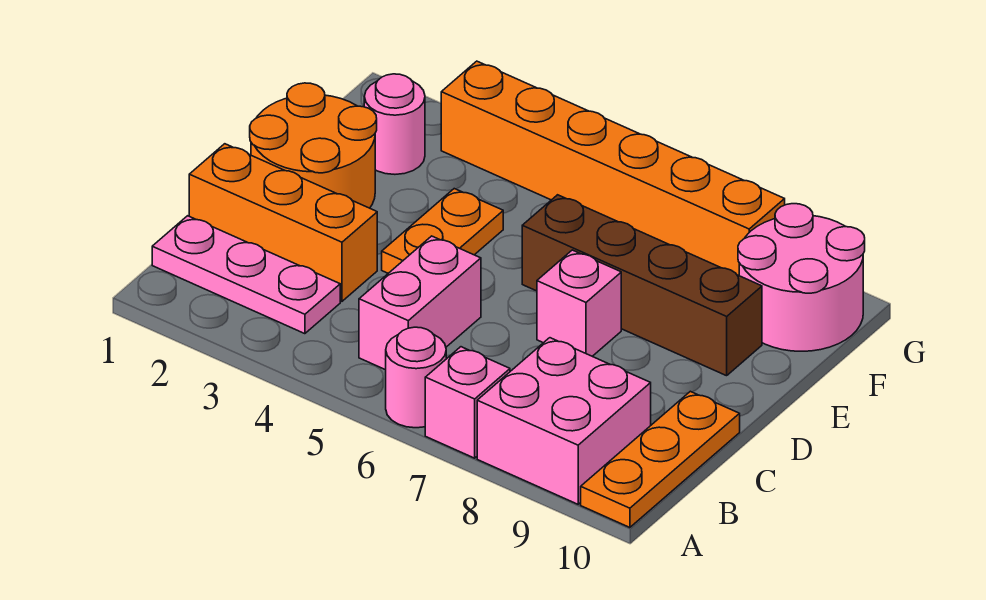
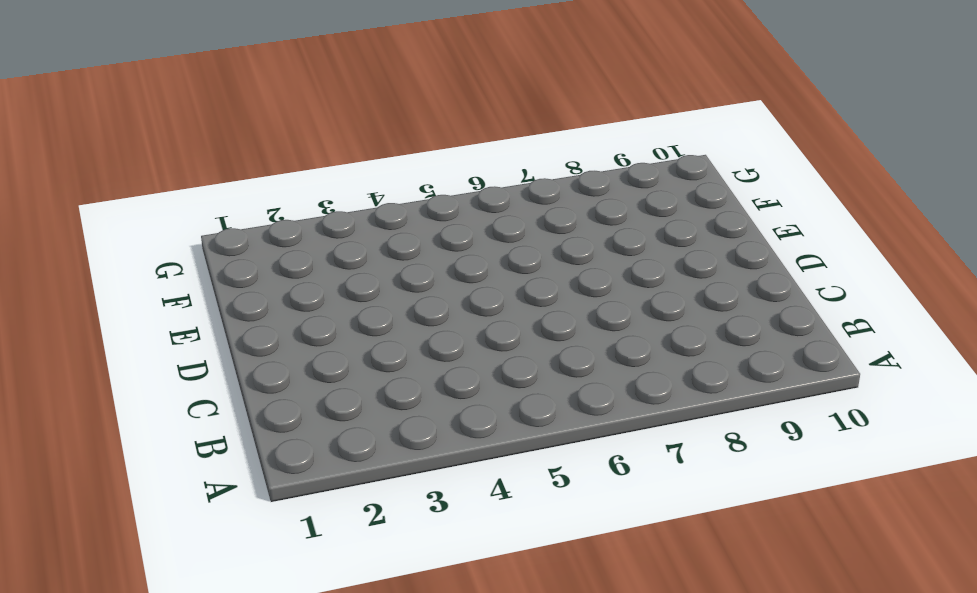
none -> pink 1x1 round brick [386,327,446,428]
none -> pink 1x1 brick [425,347,510,458]
none -> pink 2x2 brick [477,338,651,504]

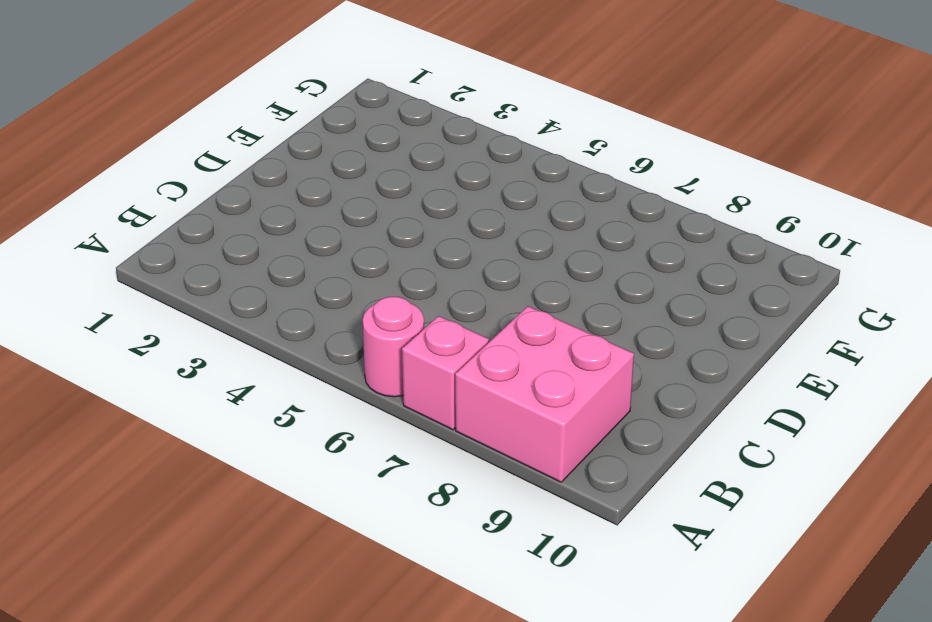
none -> orange 1x3 plate [581,391,740,528]
none -> pink 1x3 plate [152,216,340,334]
none -> pink 1x2 brick [359,236,481,370]

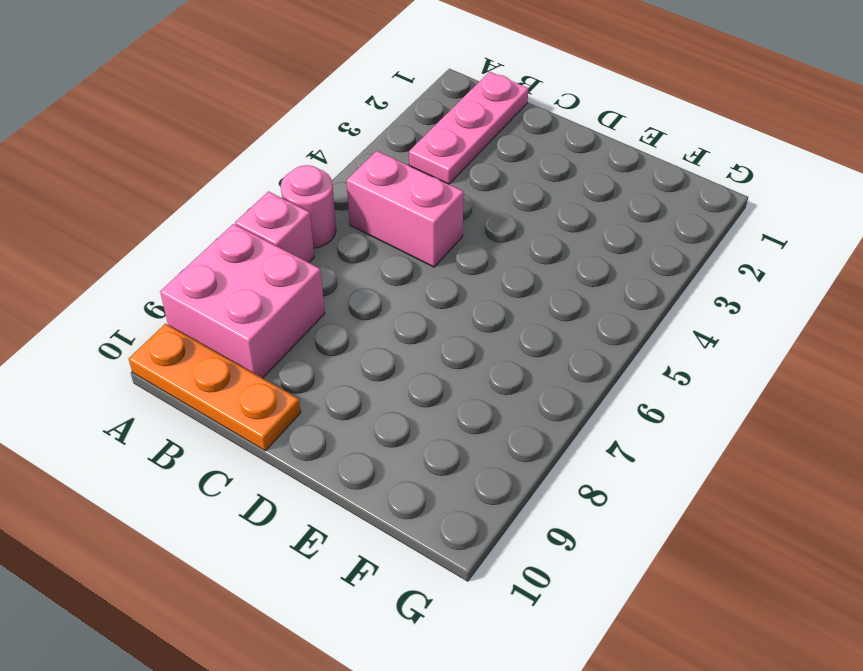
none -> orange 1x3 brick [189,144,377,301]
none -> orange 2x2 round brick [250,83,377,208]
none -> orange 1x2 plate [382,189,503,273]

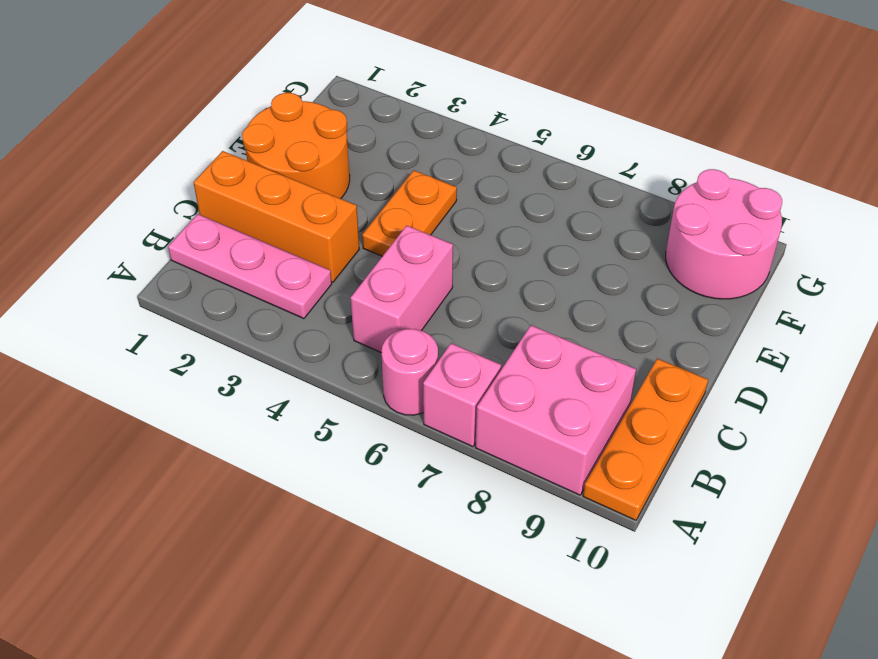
none -> pink 1x1 brick [537,250,621,356]
none -> brown 1x4 brick [522,195,762,376]
none -> pink 1x1 round brick [364,74,425,174]

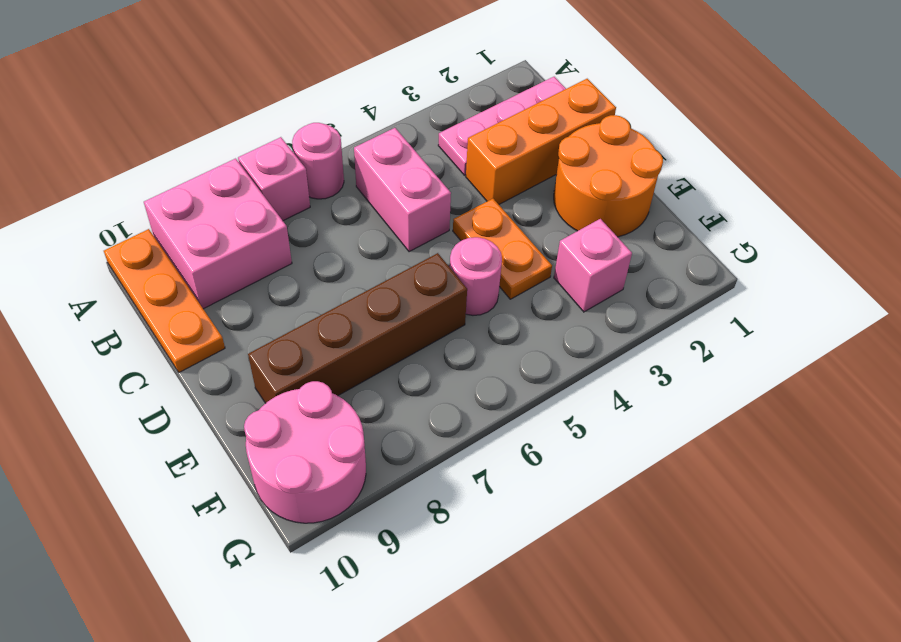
pink 1x1 round brick [450,237,502,315] -> pink 1x1 round brick moved to [364,74,425,174]
pink 1x1 brick [554,219,632,312] -> pink 1x1 brick moved to [537,250,621,356]
none -> orange 1x6 brick [441,61,785,275]

